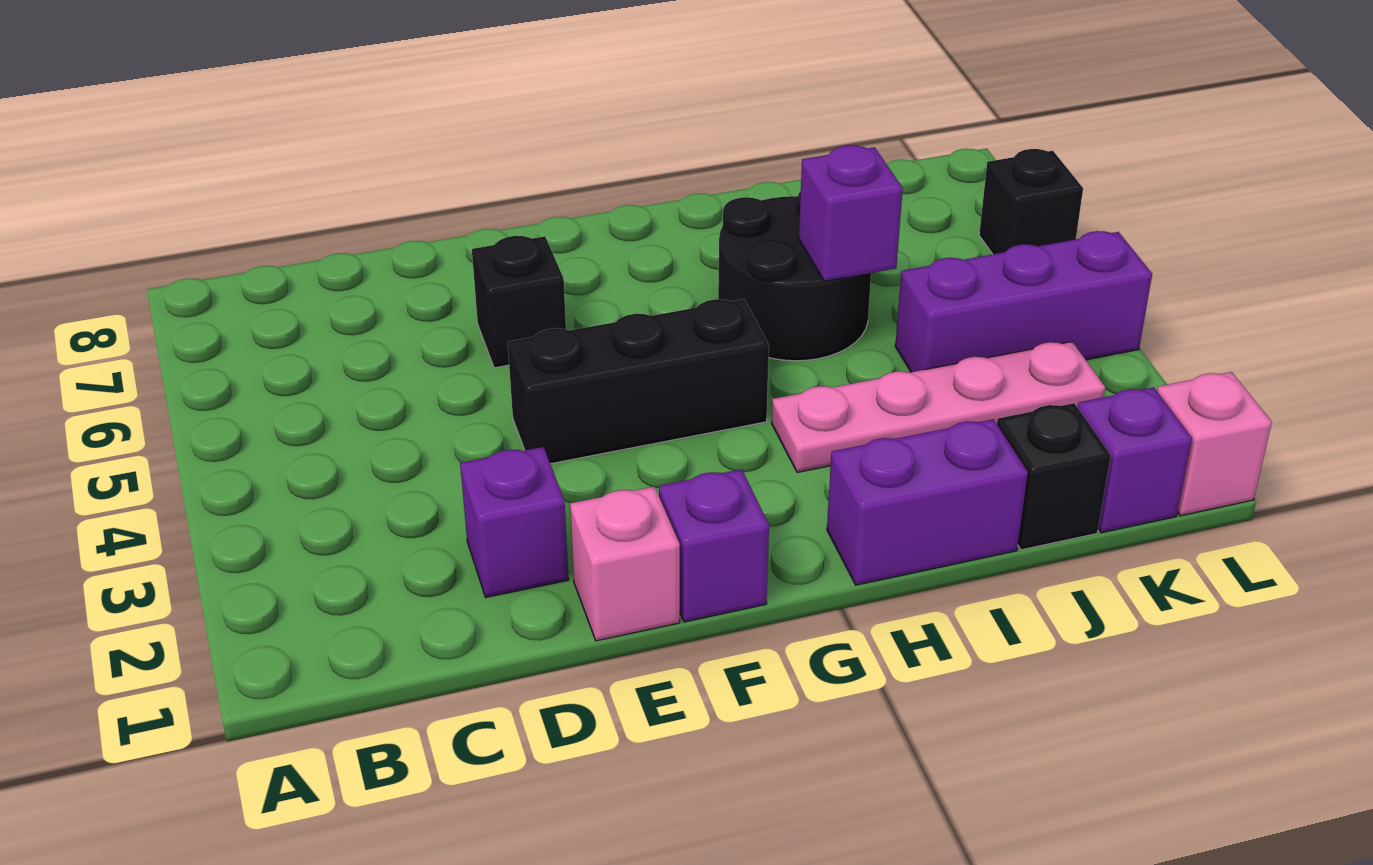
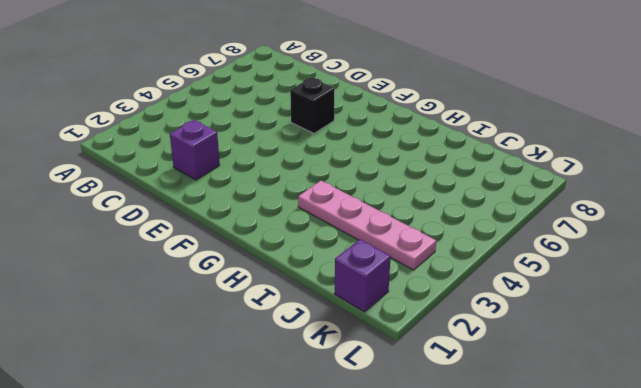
none -> pink 1x1 brick [570,487,680,641]
none -> black 1x3 brick [508,299,769,464]
none -> purple 1x1 brick [659,469,769,622]

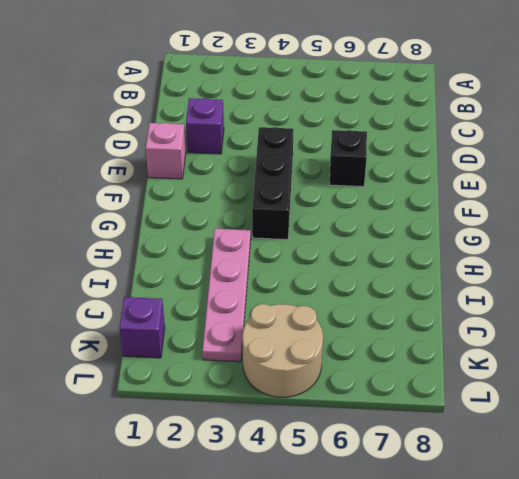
tan 2x2 round brick [243,304,323,397] -> purple 1x3 brick [895,231,1152,372]
none -> purple 1x1 brick [659,469,769,622]
none -> purple 1x2 brick [827,419,1028,585]
none -> black 2x2 round brick [718,191,871,361]

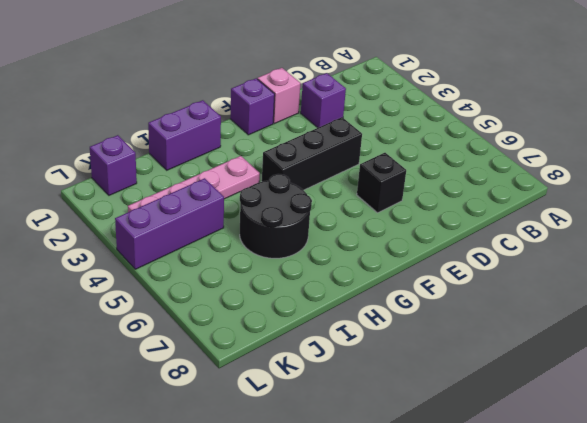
none -> black 1x1 brick [997,403,1111,550]
none -> pink 1x1 brick [1157,372,1272,516]
none -> black 1x1 brick [979,149,1083,254]

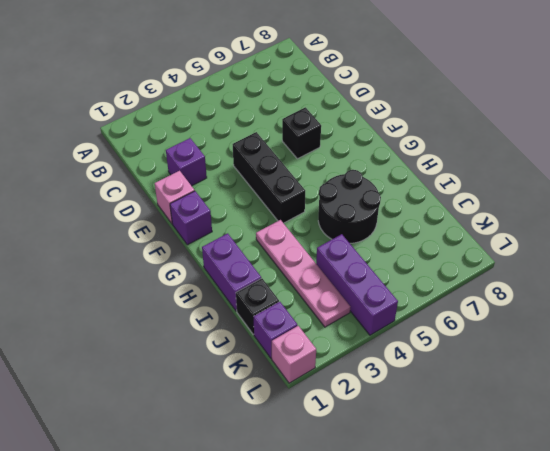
none -> black 1x1 brick [979,149,1083,254]
none -> purple 1x1 brick [799,145,903,281]

